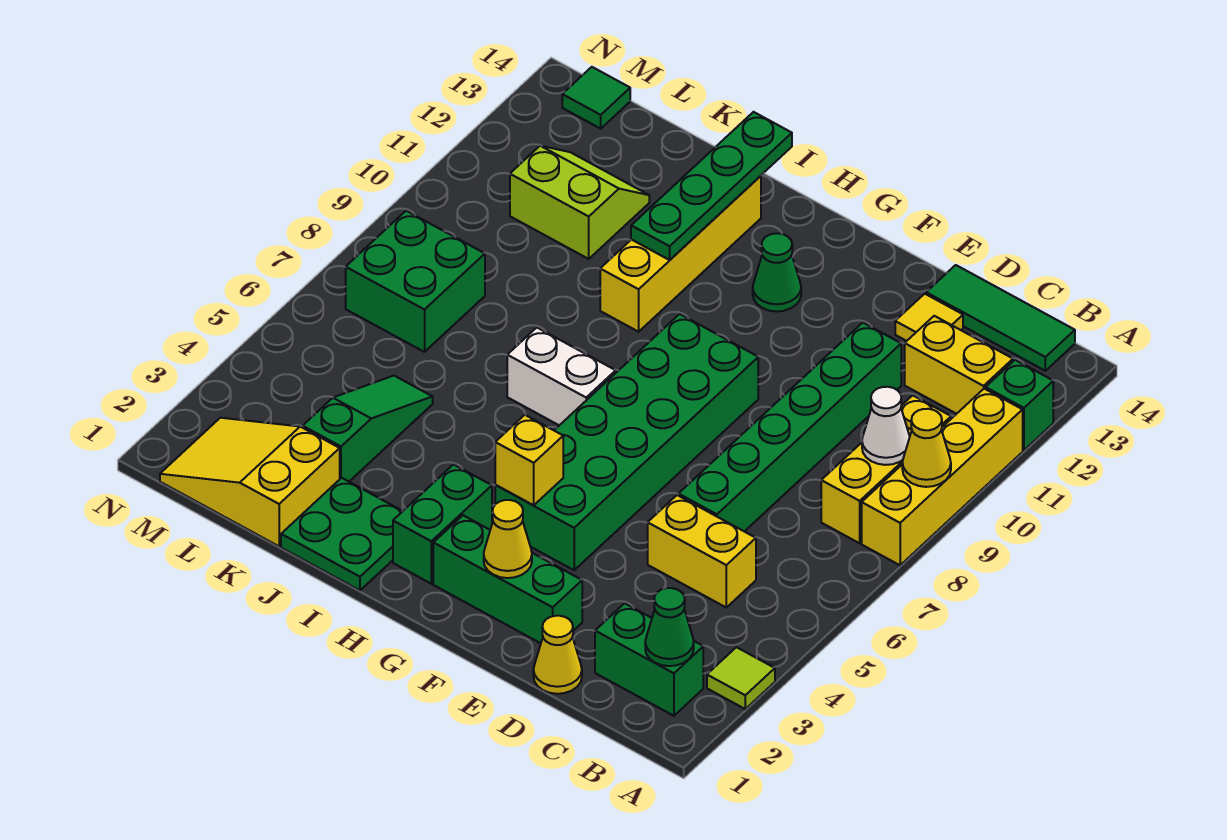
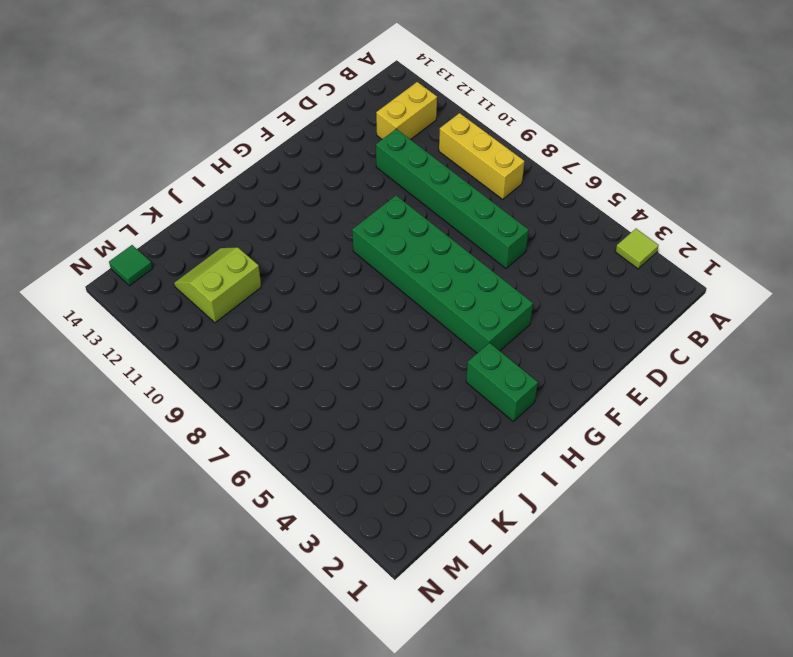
none -> yellow 1x4 brick [862,389,1023,565]
none -> green 1x1 brick [986,360,1053,450]
none -> green 1x2 brick [595,603,703,716]

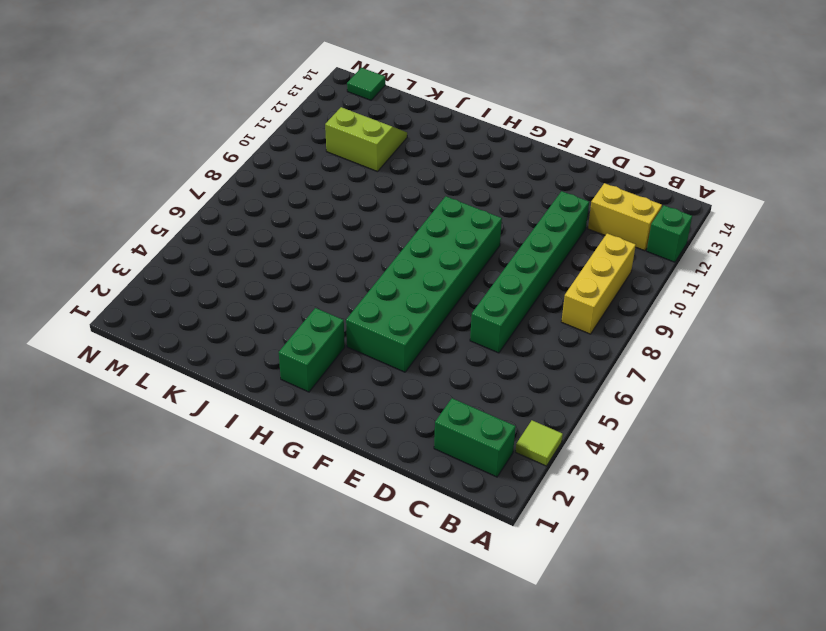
none -> yellow 1x4 brick [862,389,1023,565]
none -> green 1x3 tile [926,265,1075,371]
none -> yellow 1x2 brick [648,495,756,607]

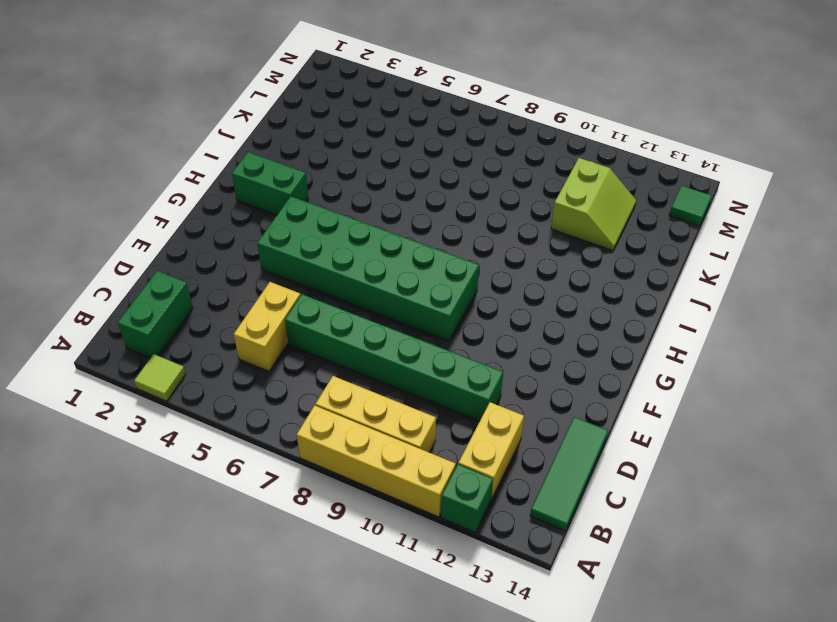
none -> yellow 1x1 cone [533,616,582,694]
none -> yellow 1x1 tile [895,294,963,341]
none -> green 1x3 brick [433,515,582,643]

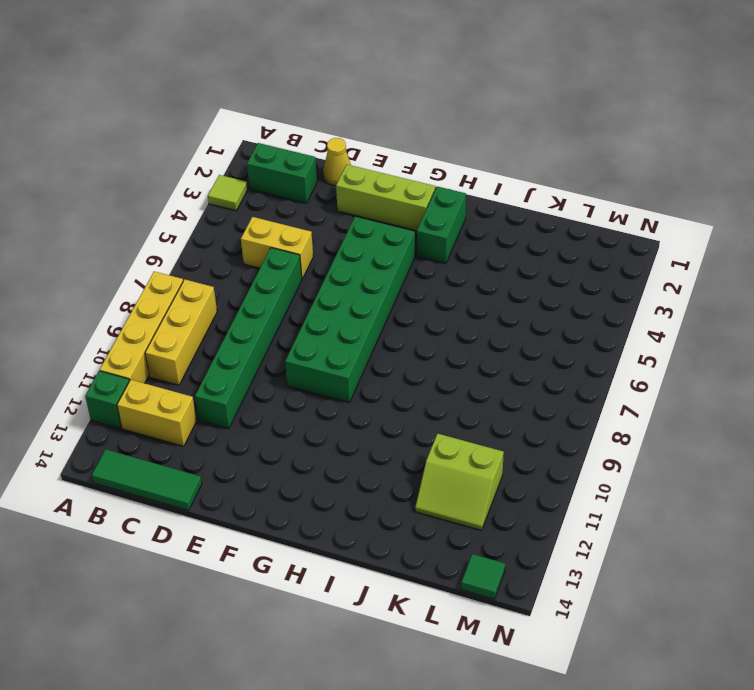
lime 1x3 brick [336,165,435,231] -> green 1x3 brick [433,515,582,643]
none -> yellow 1x1 tile [895,294,963,341]
none -> green 1x1 cone [753,233,801,312]
none -> white 1x2 brick [507,328,616,425]

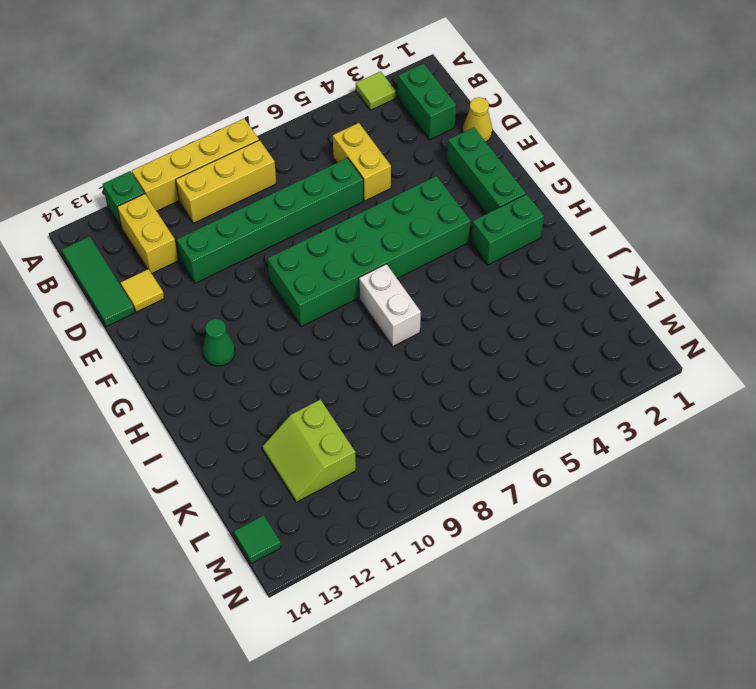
none -> green 2x2 plate [281,478,403,590]
none -> yellow 1x4 brick [600,176,761,332]
none -> yellow 2x3 slope [160,418,340,546]

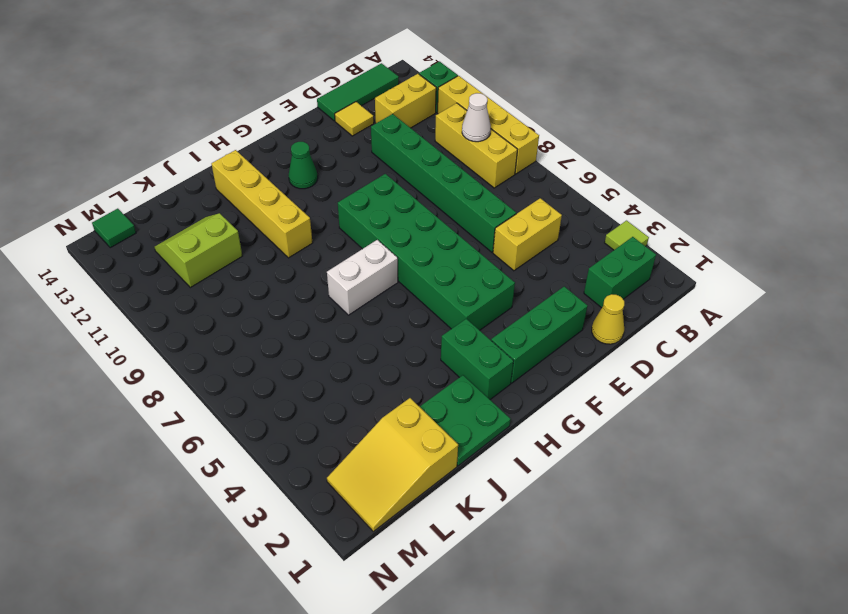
none -> green 1x3 slope [303,376,433,481]
none -> green 2x2 brick [346,211,485,352]
none -> yellow 1x1 cone [902,409,951,487]

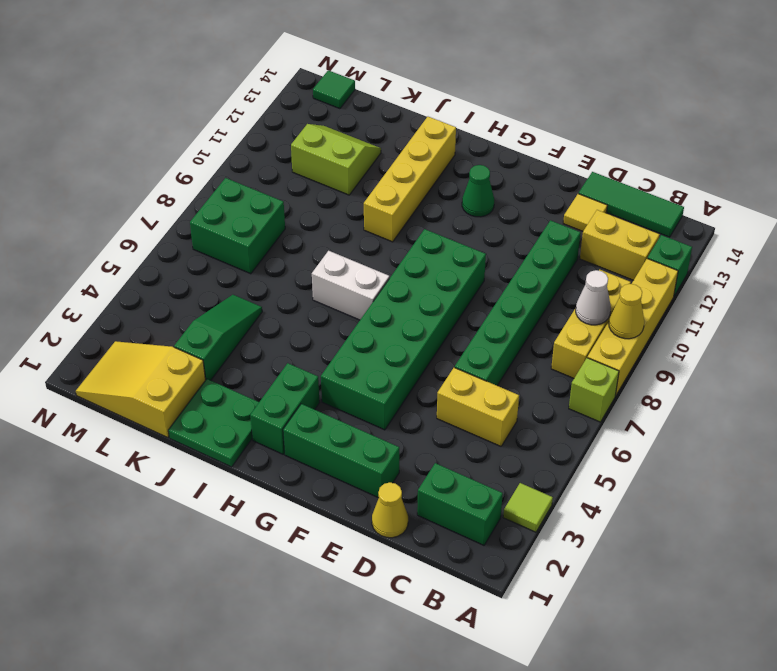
lime 1x1 brick [569,358,619,422] -> none
none -> green 1x1 cone [645,588,694,666]
none -> yellow 1x1 cone [484,500,532,578]
none -> yellow 1x1 brick [495,415,563,505]

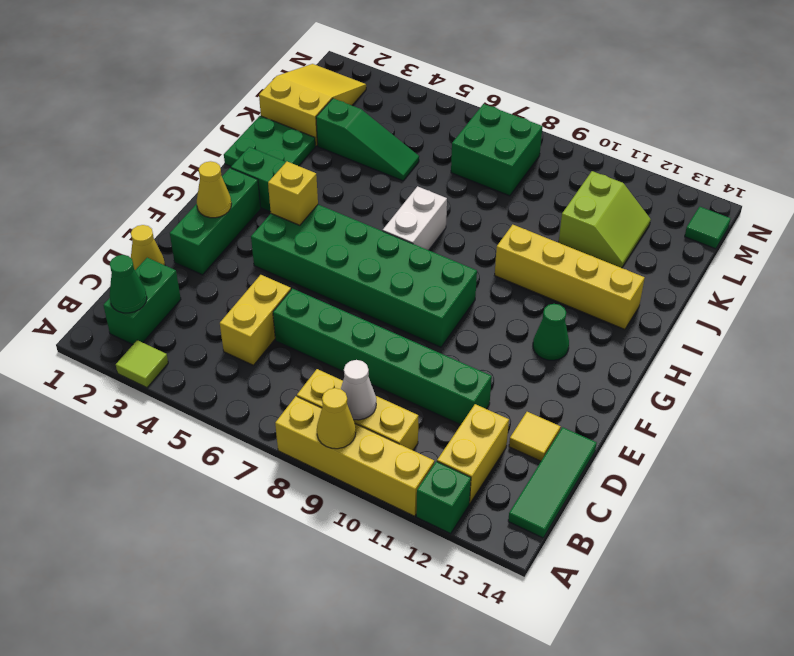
none -> green 1x4 plate [631,112,792,260]

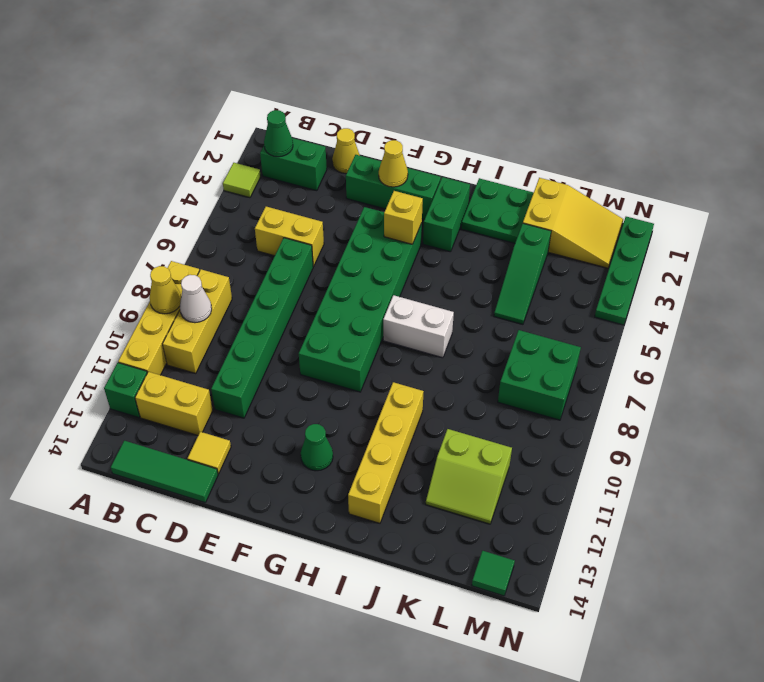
green 1x4 plate [595,217,654,325] -> green 1x4 plate moved to [631,112,792,260]

